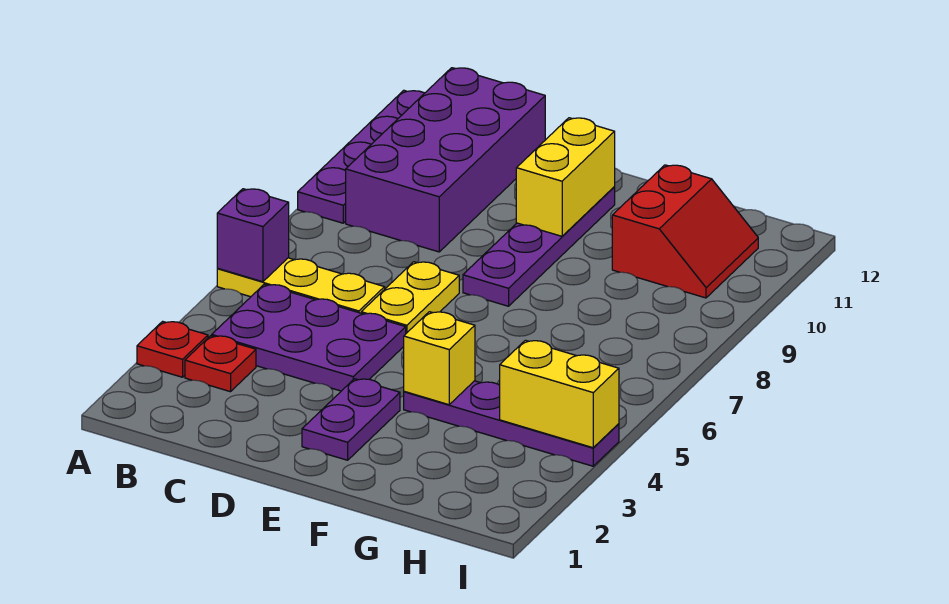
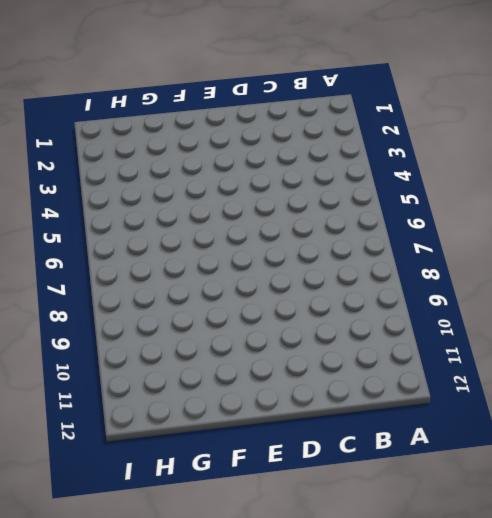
none -> red 1x1 plate [137,321,208,377]
none -> yellow 1x3 plate [217,258,385,313]
none -> purple 1x4 plate [298,90,424,223]

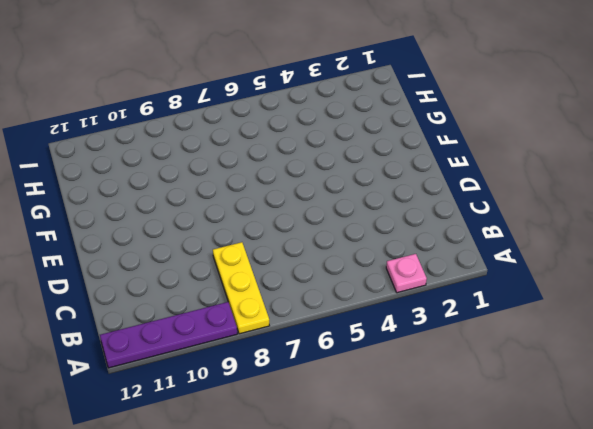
pink 1x1 plate [386,254,427,293] -> red 1x1 plate [137,321,208,377]
yellow 1x3 plate [213,242,269,334] -> yellow 1x3 plate moved to [217,258,385,313]
none -> red 1x1 plate [185,336,256,392]
none -> purple 2x3 plate [212,284,406,391]
none -> purple 2x4 brick [346,68,545,252]

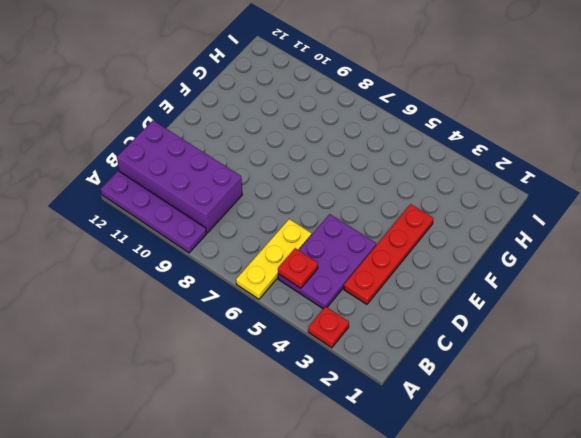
red 1x1 plate [278,248,318,288] -> red 1x1 plate moved to [185,336,256,392]
red 1x4 plate [344,204,434,304] -> purple 1x2 plate [302,379,400,460]
none -> yellow 1x2 plate [361,262,459,333]
none -> purple 1x4 plate [463,187,615,306]
none -> purple 1x4 plate [404,381,619,466]

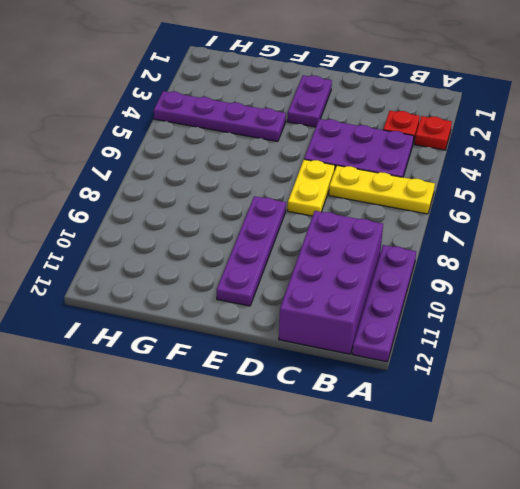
none -> red 2x2 slope [612,165,758,298]
none -> purple 1x1 brick [217,189,289,282]
none -> yellow 1x2 brick [516,118,615,236]

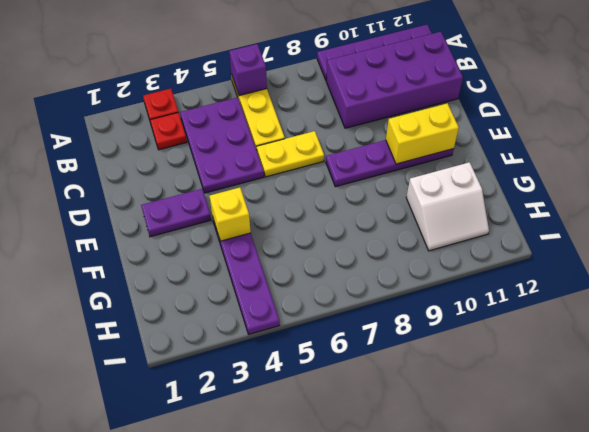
white 2x2 slope [406,162,489,251] -> red 2x2 slope [612,165,758,298]
none -> yellow 1x2 brick [500,340,619,448]

